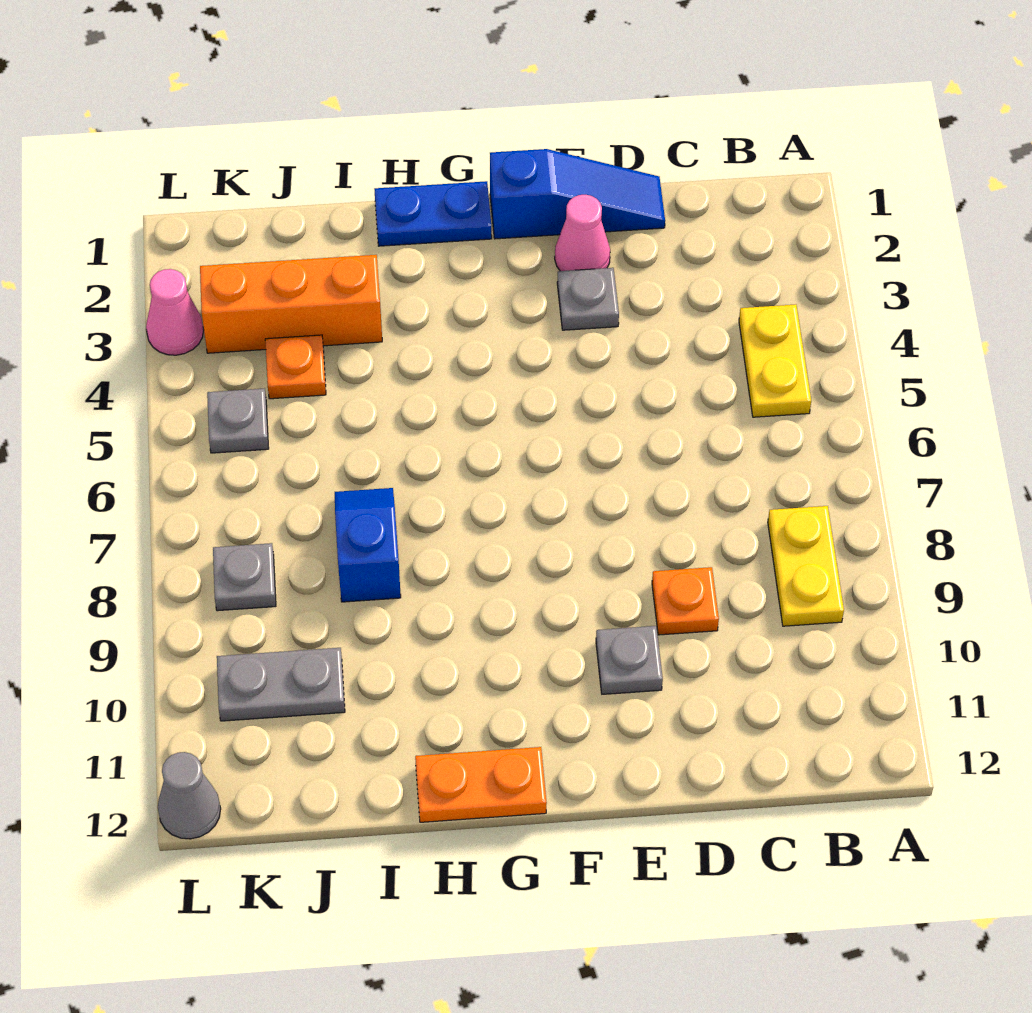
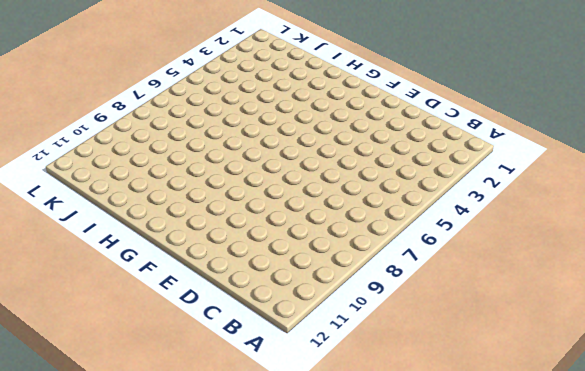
none -> yellow 1x2 plate [739,304,811,417]
none -> yellow 1x2 plate [768,506,844,626]
none -> blue 1x3 slope [490,149,665,239]

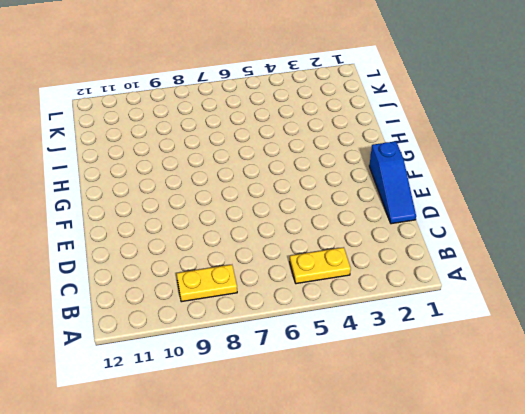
none -> orange 1x1 plate [652,567,719,635]
none -> pink 1x1 cone [555,195,610,271]
none -> grey 1x1 plate [557,268,619,330]

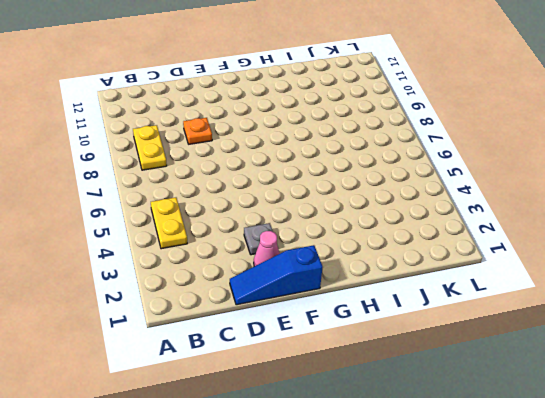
none -> grey 1x1 plate [596,626,663,694]
none -> blue 1x2 plate [374,181,492,246]
none -> orange 1x2 plate [415,747,547,822]

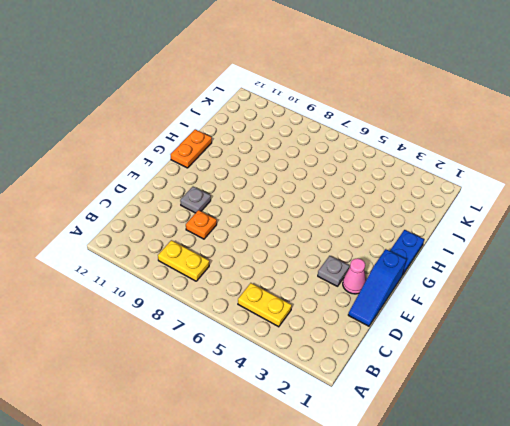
none -> orange 1x3 brick [200,255,382,353]
none -> blue 1x2 slope [335,488,401,602]
none -> orange 1x1 plate [265,335,326,399]

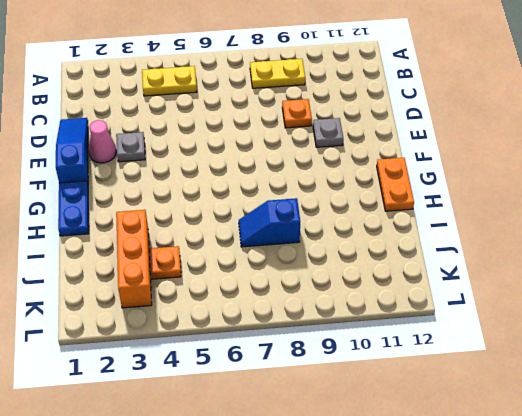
none -> grey 1x2 plate [217,648,345,721]
none -> grey 1x1 plate [207,389,269,453]
none -> grey 1x1 plate [213,543,276,611]

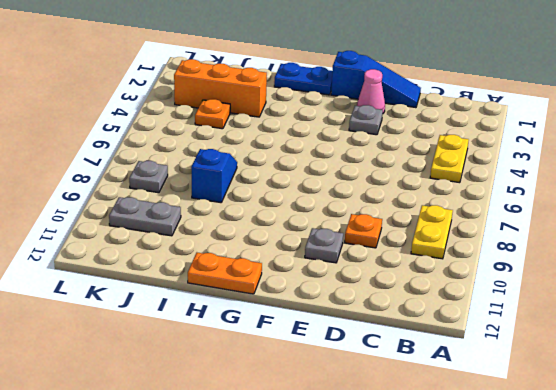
none -> grey 1x1 plate [207,389,269,453]
none -> pink 1x1 cone [146,269,204,355]
none -> grey 1x1 cone [158,752,221,839]

